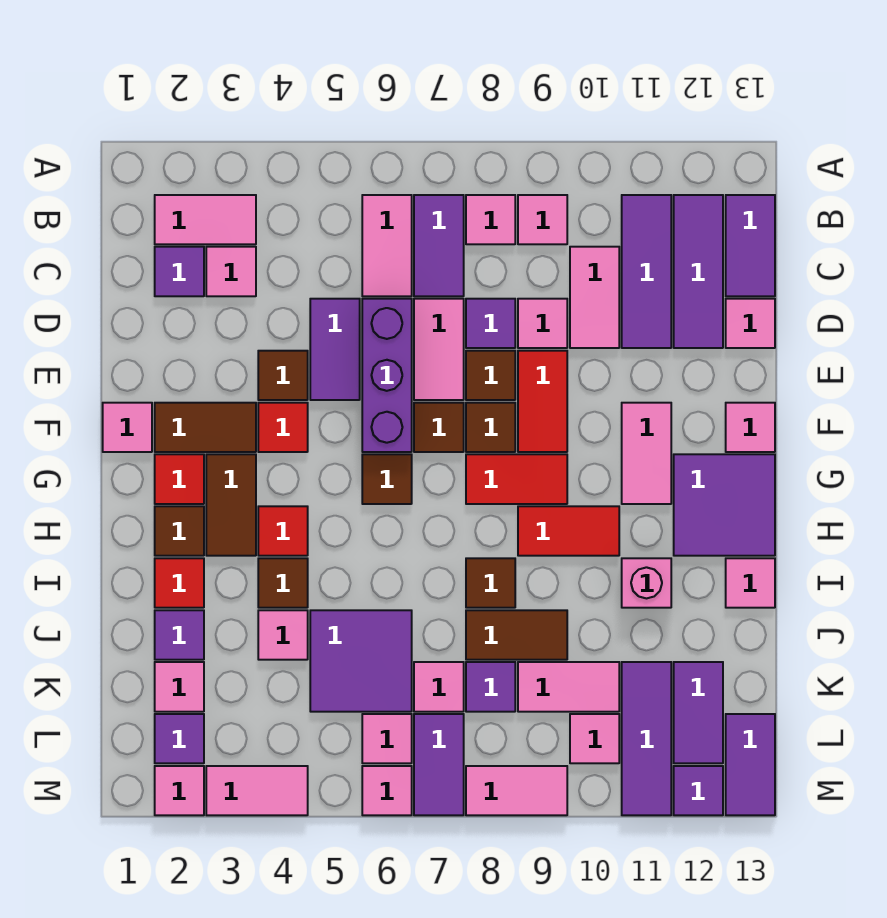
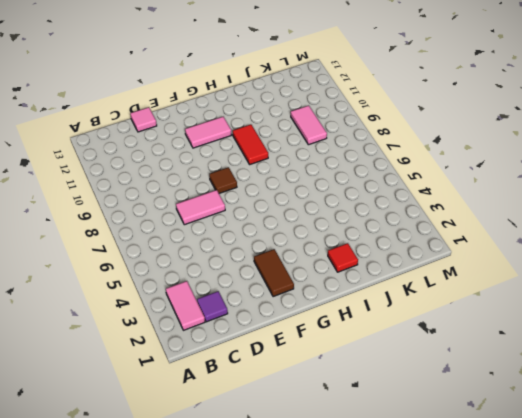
none -> pink 1x2 tile [362,195,412,296]
none -> purple 1x2 tile [414,195,464,296]
none -> pink 1x1 tile [466,195,515,244]
none -> pink 1x1 tile [518,195,567,244]

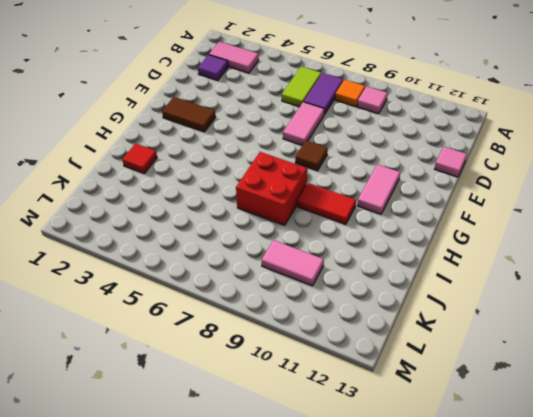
lime 1x2 tile [282,66,321,107] -> pink 1x2 tile [362,195,412,296]
orange 1x1 tile [335,80,365,107] -> pink 1x1 tile [466,195,515,244]
red 2x2 brick [236,152,307,225] -> brown 1x1 tile [466,558,515,608]
none -> purple 1x3 tile [622,195,671,348]
none -> purple 1x3 tile [674,195,723,348]
none -> purple 1x2 tile [726,195,775,296]
none -> pink 1x1 tile [206,247,256,296]

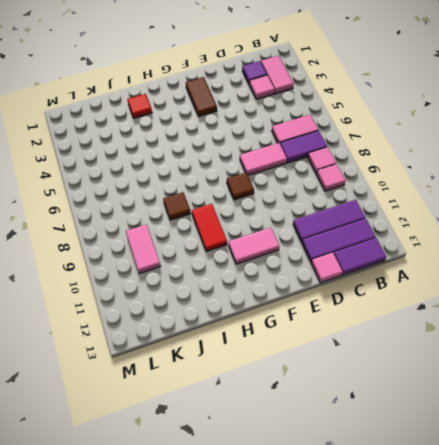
none -> pink 1x2 tile [570,247,619,348]
none -> purple 1x2 tile [310,299,360,400]
none -> purple 1x3 brick [362,299,412,452]
none -> purple 1x1 tile [466,299,515,348]

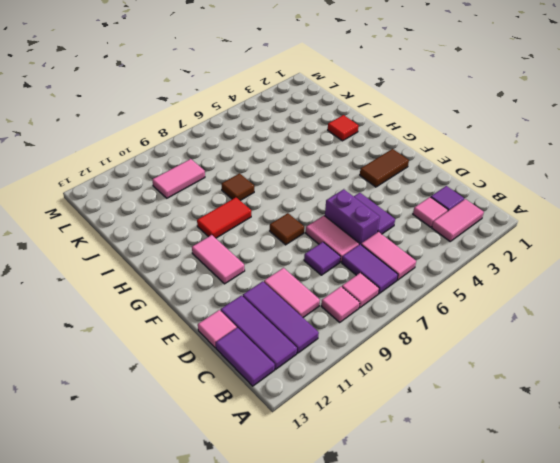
purple 1x2 brick [325,189,380,245] -> purple 1x3 brick [362,299,412,452]
none -> pink 1x1 tile [518,299,567,348]
none -> brown 1x1 tile [258,351,308,400]
none -> brown 1x1 tile [466,351,515,400]
none -> red 1x2 tile [518,351,567,452]

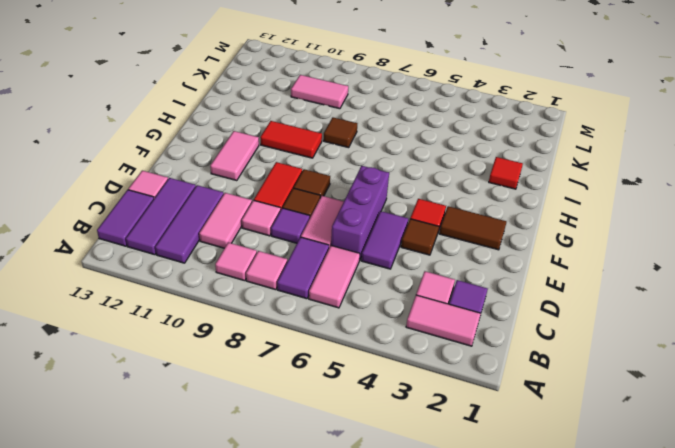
none -> pink 1x1 tile [103,403,152,452]
none -> brown 1x1 tile [414,403,464,452]
none -> pink 1x1 tile [726,403,775,452]
none -> red 1x1 tile [155,454,204,504]

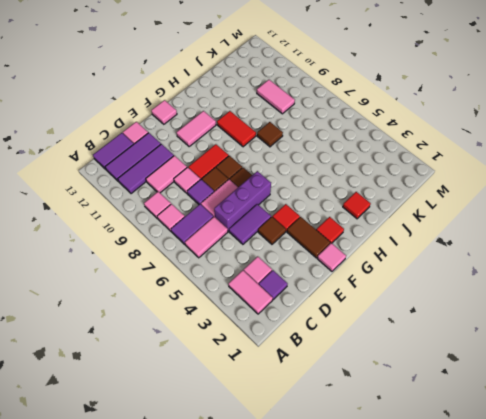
none -> brown 1x2 tile [206,454,256,556]
none -> brown 1x1 tile [362,454,412,504]
none -> red 1x2 tile [466,454,567,504]
none -> purple 2x2 tile [674,454,775,556]

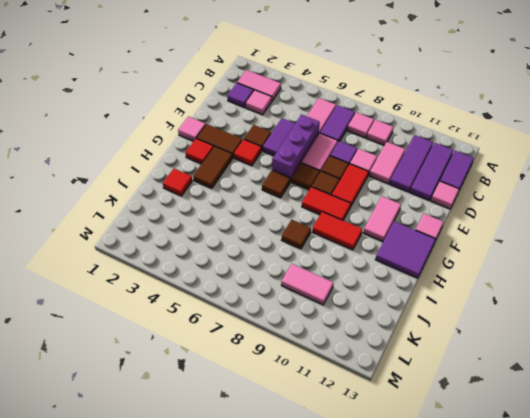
none -> brown 1x1 tile [155,506,204,556]
none -> red 1x1 tile [258,506,308,556]
none -> brown 1x1 tile [258,558,308,608]
none -> pink 1x1 brick [622,558,671,608]

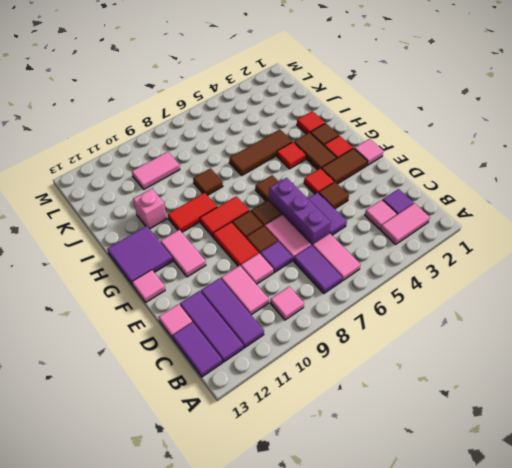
brown 1x3 tile [229,129,292,175] -> brown 1x1 tile [258,558,308,608]
none -> pink 1x1 tile [466,195,515,244]
none -> pink 1x1 tile [726,558,775,608]
none -> purple 1x1 tile [155,610,204,660]
none -> pink 1x1 tile [258,610,308,660]

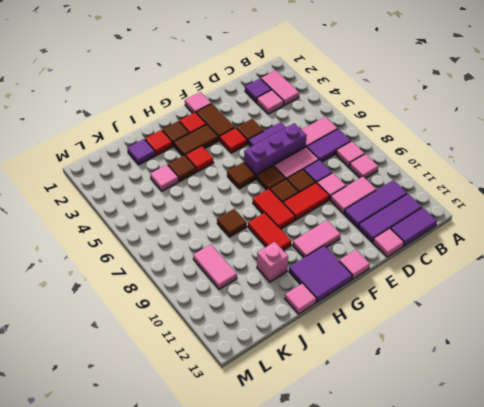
none -> purple 2x2 tile [310,610,412,712]
none -> brown 1x2 tile [466,610,567,660]
none -> pink 1x1 tile [155,662,204,712]
none -> pink 1x1 tile [414,662,464,712]

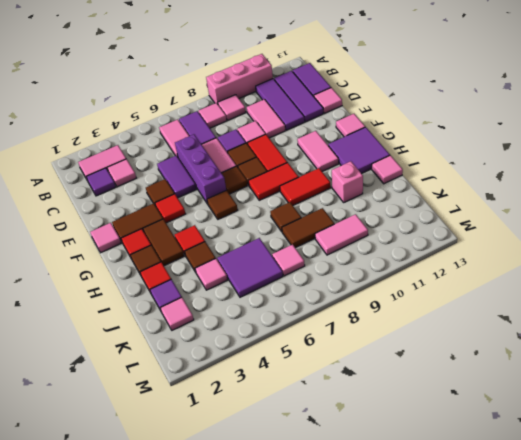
pink 1x3 brick [206,54,273,104] -> none
none -> purple 1x1 tile [466,662,515,712]
none -> purple 1x3 tile [622,662,671,815]
none -> purple 1x2 tile [674,662,723,763]
none -> purple 1x1 tile [155,714,204,763]

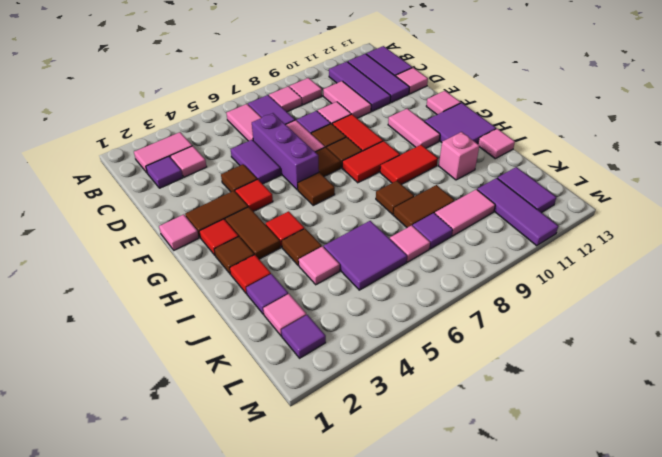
none -> pink 1x1 tile [362,714,412,763]
none -> purple 1x2 tile [414,714,464,815]
none -> pink 1x1 tile [570,714,619,763]
none -> purple 1x2 tile [726,714,775,815]

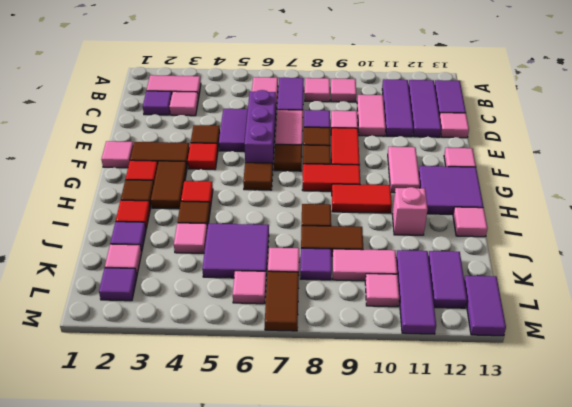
brown 1x2 tile [265,271,299,331] -> purple 1x2 tile [414,714,464,815]
none -> pink 1x1 tile [155,766,204,815]
none -> pink 1x2 tile [206,766,308,815]
none -> pink 1x1 tile [362,766,412,815]
none -> pink 1x2 tile [466,766,567,815]

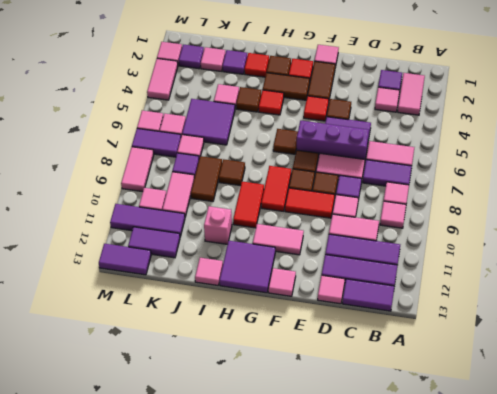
none -> purple 1x1 tile [674,766,723,815]

